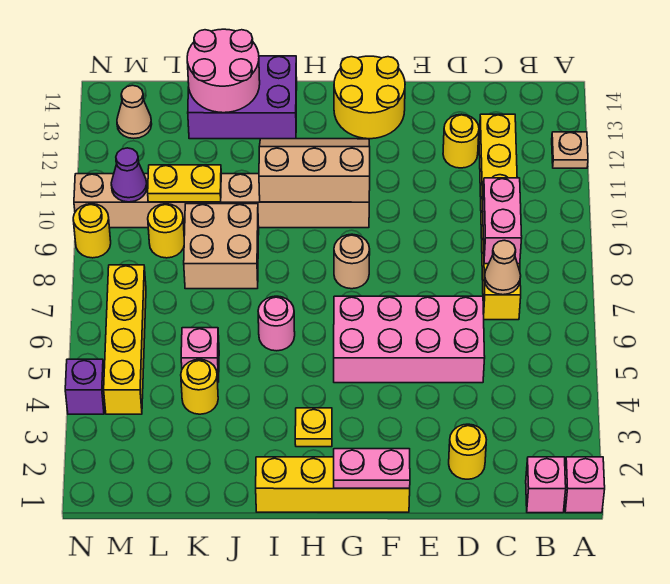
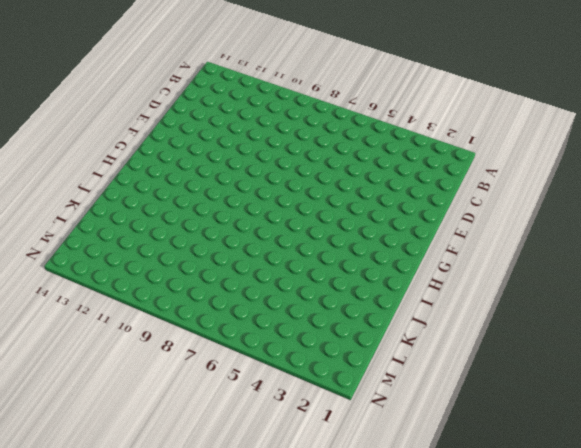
none -> pink 1x1 brick [565,457,605,513]
none -> tan 1x1 plate [552,132,588,168]
none -> pink 1x1 brick [526,457,566,513]

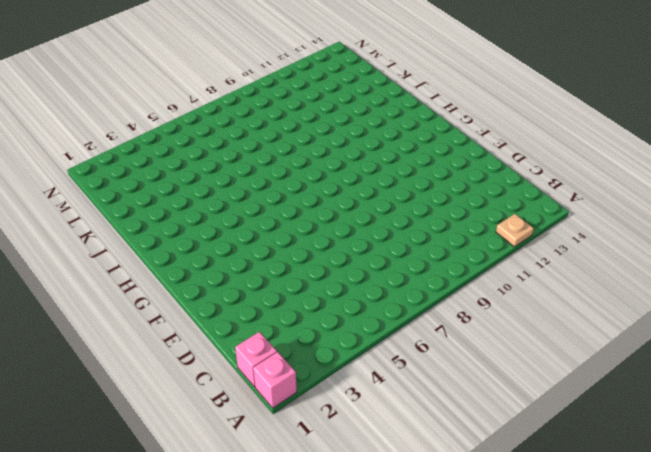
none -> yellow 1x6 brick [479,114,521,320]
none -> yellow 1x1 round brick [449,424,486,479]
none -> pink 2x4 brick [334,296,485,383]

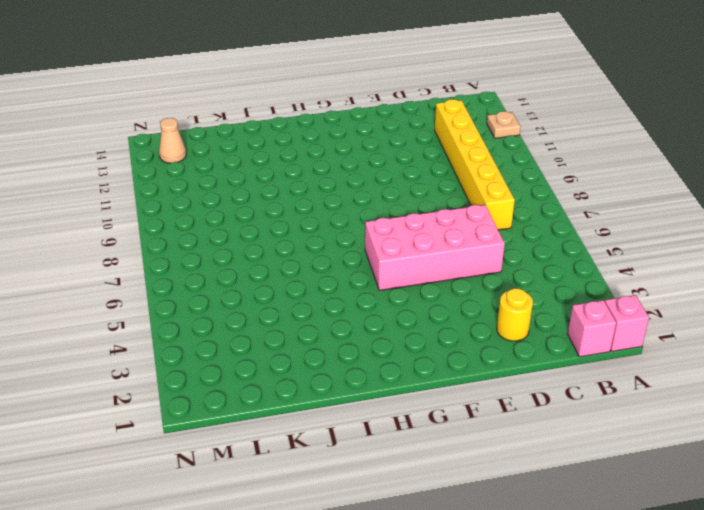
none -> yellow 1x1 round brick [443,114,479,168]
none -> yellow 1x4 brick [256,457,410,512]
none -> yellow 2x2 round brick [334,56,405,139]

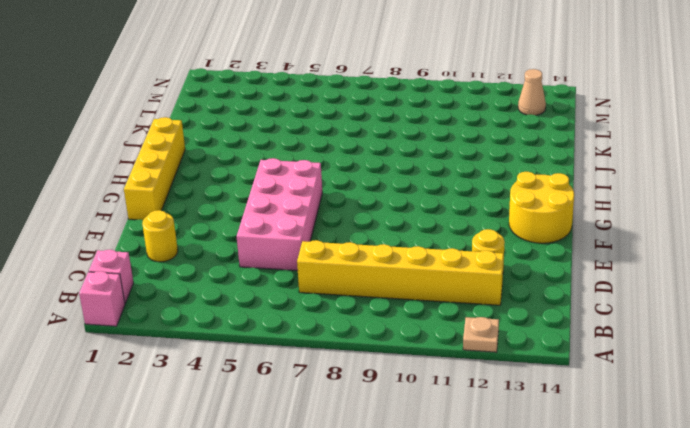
none -> tan 1x1 round brick [334,234,370,289]
none -> tan 1x8 brick [74,174,369,228]
none -> yellow 1x1 plate [295,408,332,447]

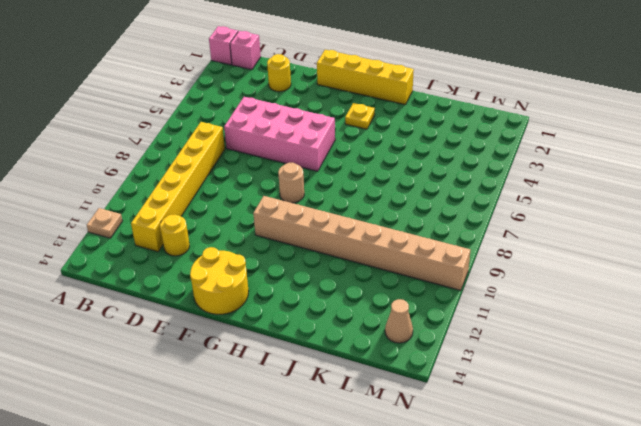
none -> pink 1x1 round brick [258,296,295,351]
none -> purple 2x3 brick [188,56,297,139]
none -> tan 2x2 brick [184,204,259,289]

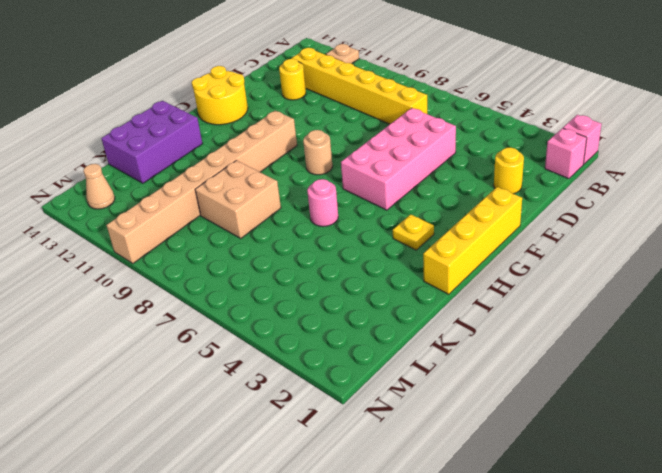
none -> yellow 1x1 round brick [181,359,218,414]
none -> pink 1x1 brick [181,328,219,382]
none -> yellow 1x1 round brick [148,204,184,258]

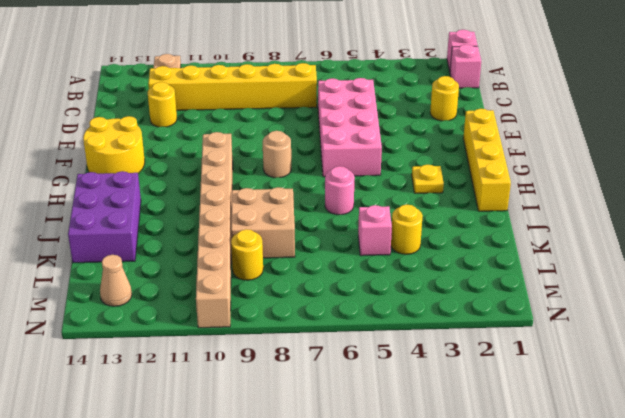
none -> yellow 1x4 brick [104,265,146,414]
none -> purple 1x1 brick [65,359,105,414]
none -> yellow 1x1 round brick [73,204,111,258]

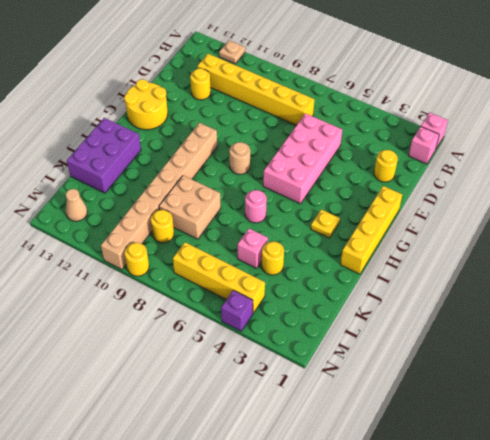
none -> tan 1x1 cone [485,240,521,295]
none -> pink 1x2 brick [483,178,522,264]
none -> pink 1x2 plate [334,449,410,488]

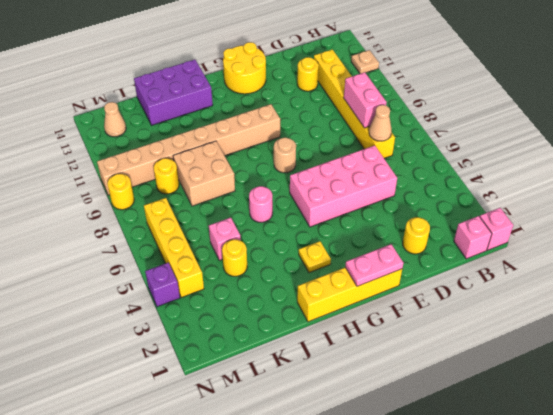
none -> tan 2x3 slope [259,139,370,202]
none -> pink 2x2 round brick [187,29,260,113]
none -> yellow 1x2 plate [148,165,221,202]

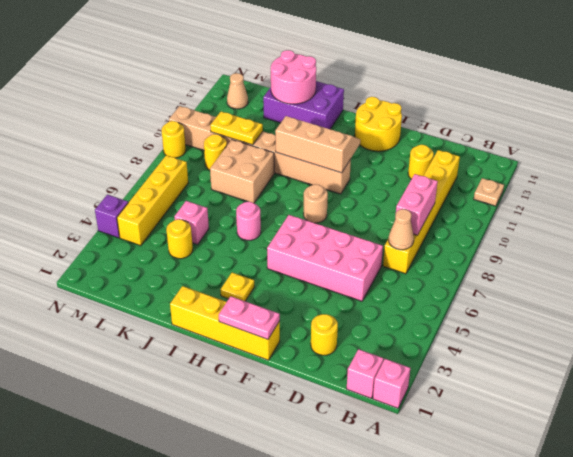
none -> purple 1x1 cone [111,148,147,202]

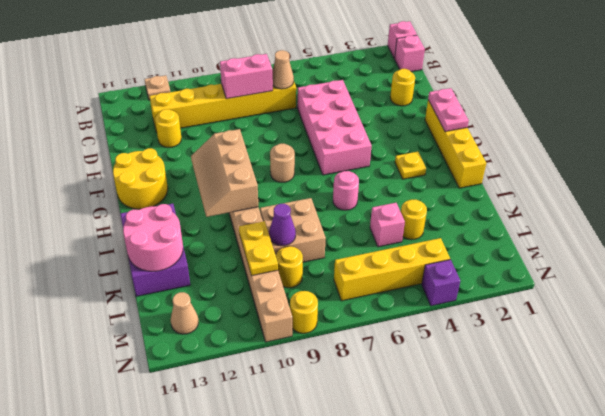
purple 1x1 cone [269,204,296,246] -> purple 1x1 cone moved to [111,148,147,202]

